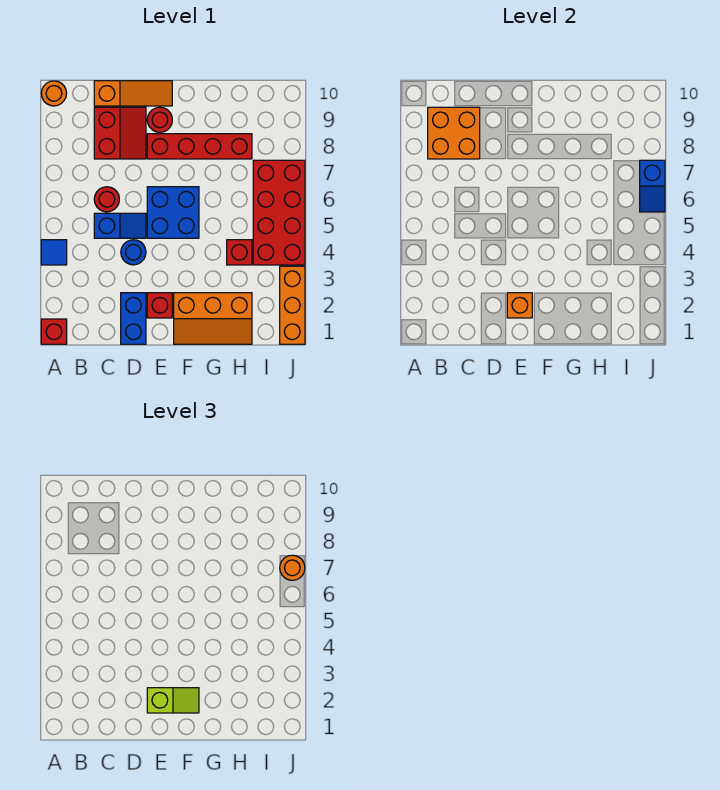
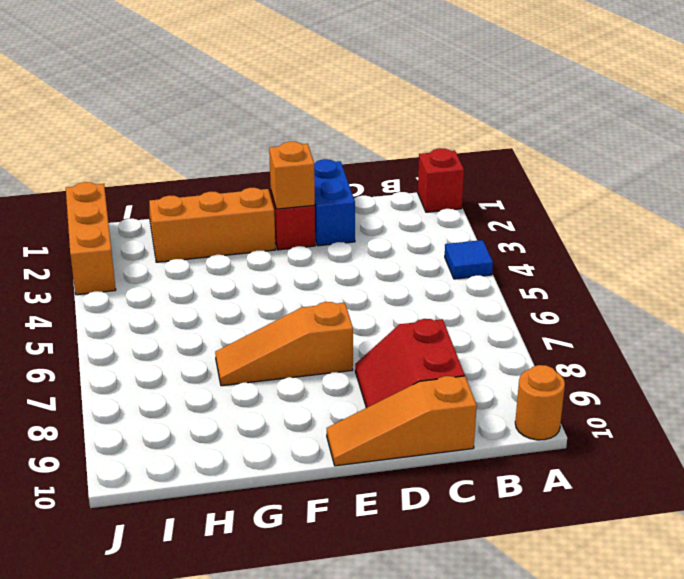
orange 1x3 slope [215,302,353,386] -> none
none -> blue 1x2 slope [94,213,146,238]
none -> red 1x1 round brick [94,187,119,212]
none -> blue 1x1 round brick [121,240,146,265]

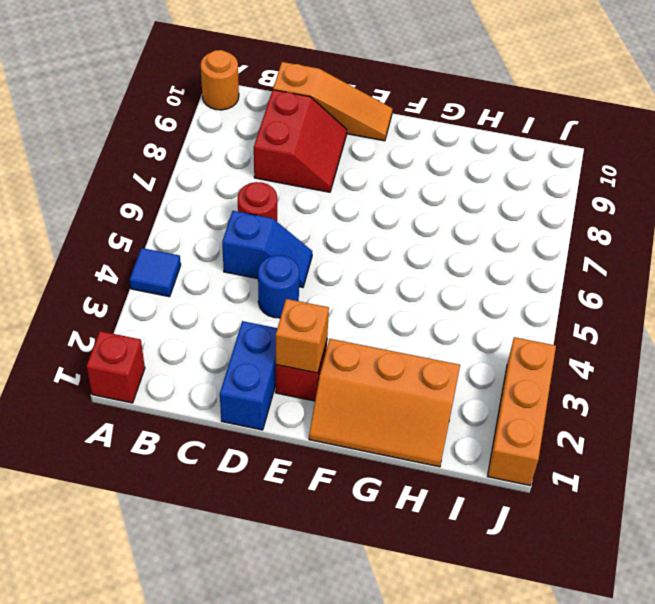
none -> blue 2x2 brick [147,187,199,238]
none -> red 1x4 brick [147,134,252,159]
none -> red 1x1 round brick [147,107,172,132]

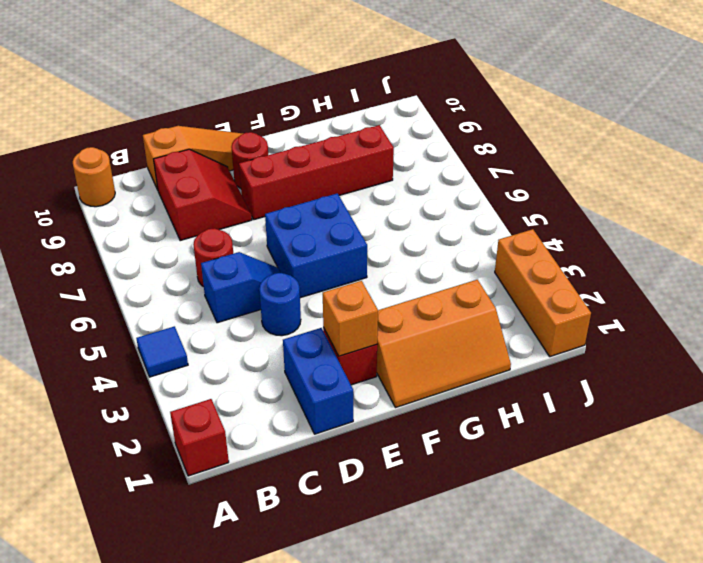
none -> red 1x1 brick [227,240,252,265]
none -> red 2x4 brick [253,160,305,265]
none -> orange 2x2 brick [428,107,480,159]

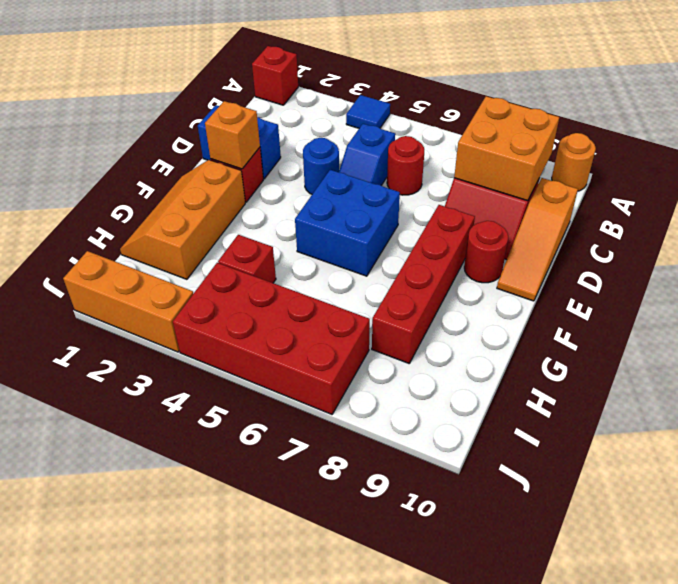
none -> blue 1x2 slope [640,160,665,212]
none -> lime 1x2 slope [147,688,199,713]
none -> orange 1x1 round brick [280,555,305,580]

